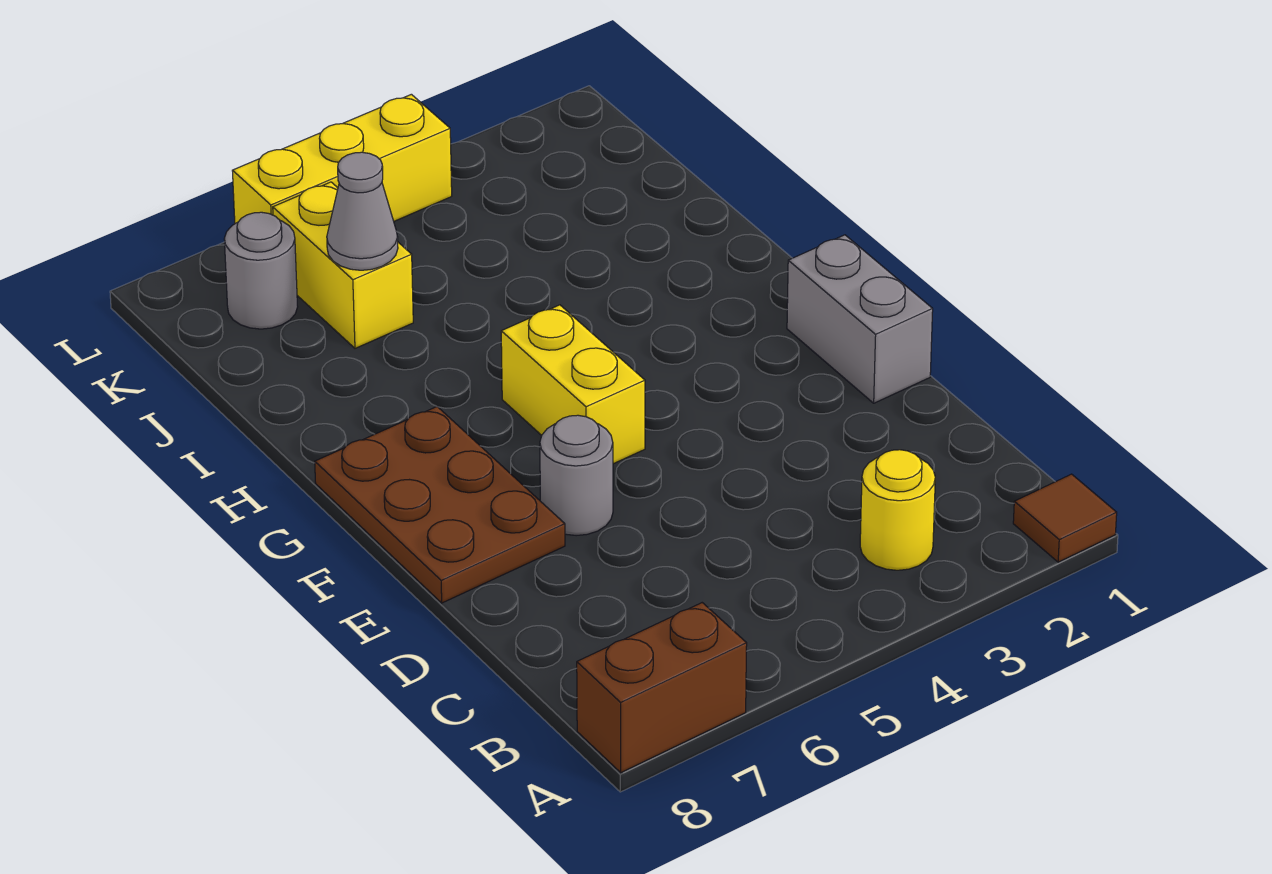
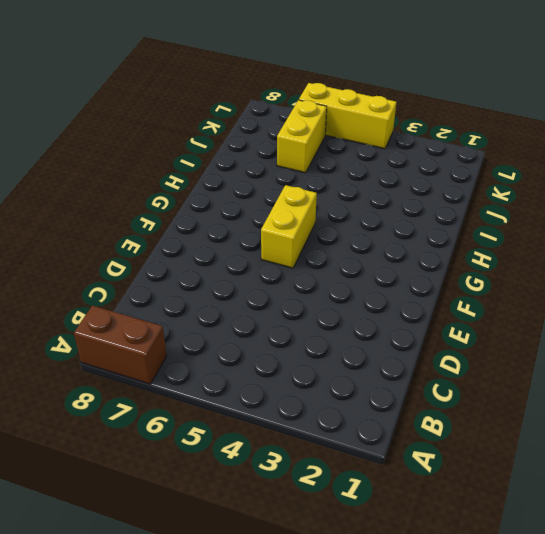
none -> brown 1x1 tile [1013,474,1117,562]
none -> yellow 1x1 round brick [860,450,935,570]

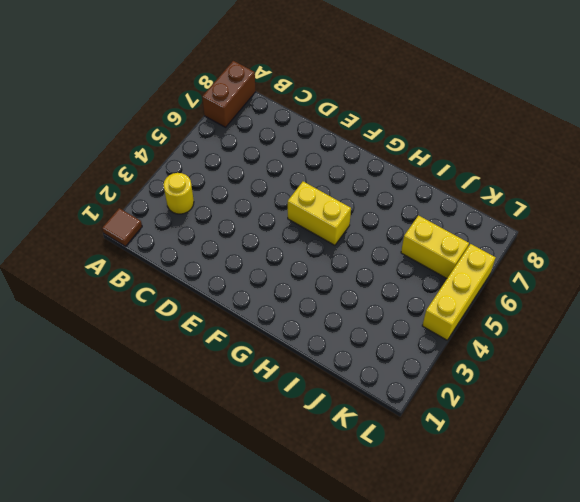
none -> grey 1x2 brick [787,235,933,403]
none -> grey 1x1 round brick [540,415,613,536]

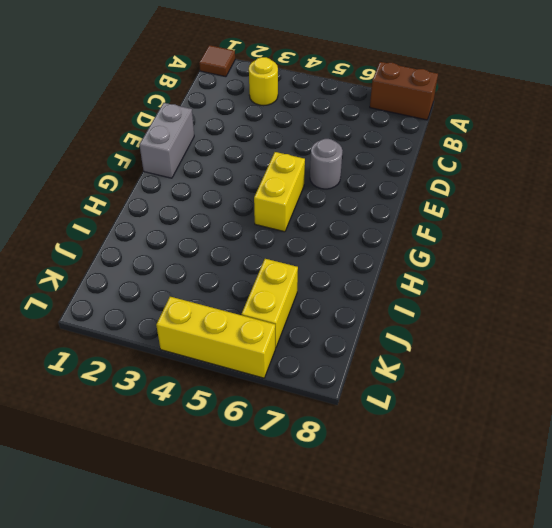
none -> brown 2x3 plate [315,407,565,603]
none -> grey 1x1 round brick [224,212,298,329]

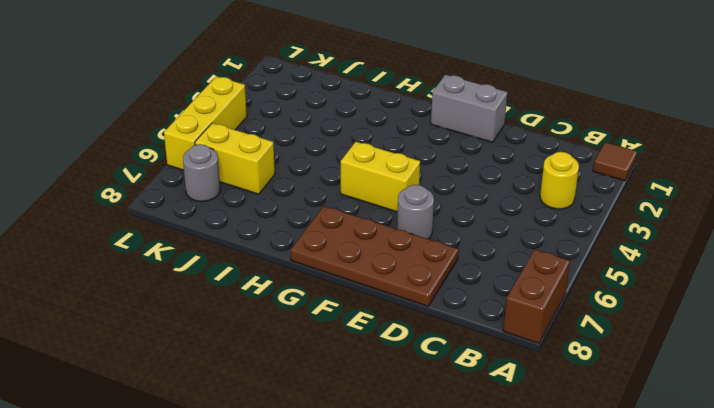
brown 2x4 plate [291,206,458,306] -> brown 2x3 plate [315,407,565,603]
none -> grey 1x1 cone [327,152,398,270]

